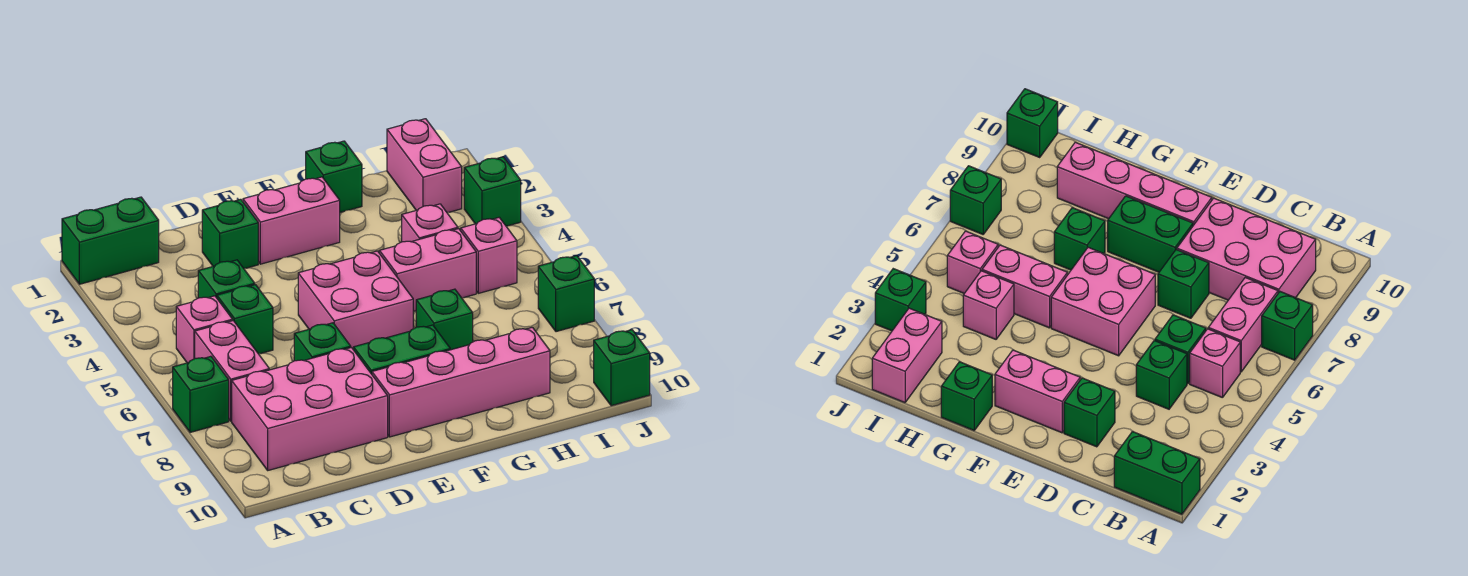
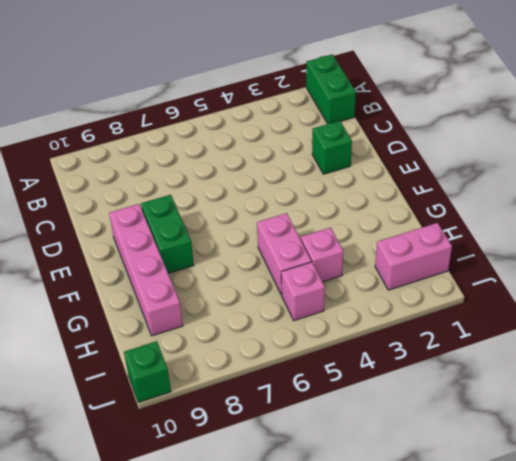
none -> green 1x1 brick [173,356,229,432]
none -> pink 1x1 brick [176,296,233,363]
none -> pink 1x2 brick [195,321,269,421]

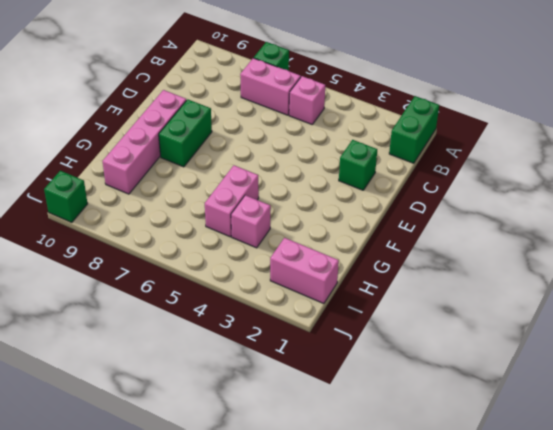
none -> pink 2x3 brick [232,347,388,470]
none -> green 1x1 brick [198,260,255,298]
none -> green 1x1 brick [217,285,273,354]

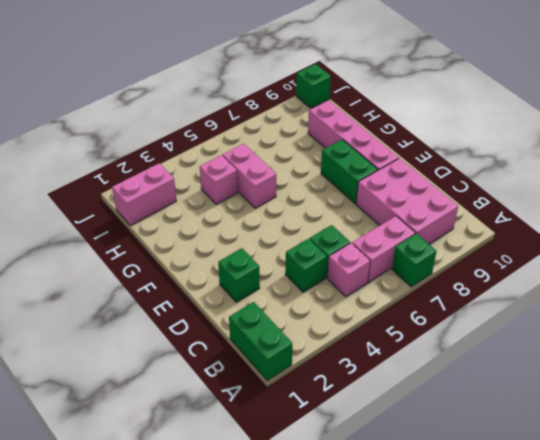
none -> green 1x1 brick [294,323,351,361]
none -> pink 1x2 brick [243,177,340,264]
none -> pink 2x2 brick [298,251,413,350]

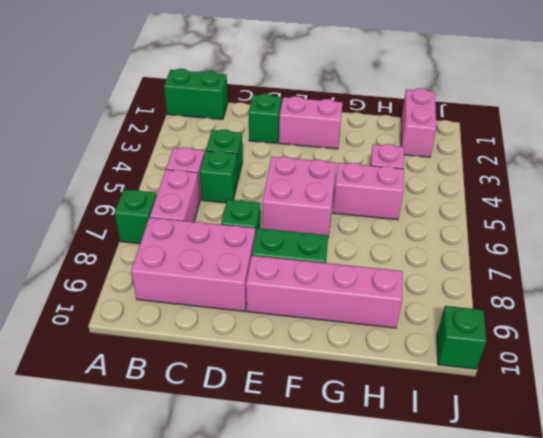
none -> green 1x1 brick [306,141,362,212]
none -> green 1x1 brick [416,289,473,350]
none -> pink 1x1 brick [461,218,517,293]

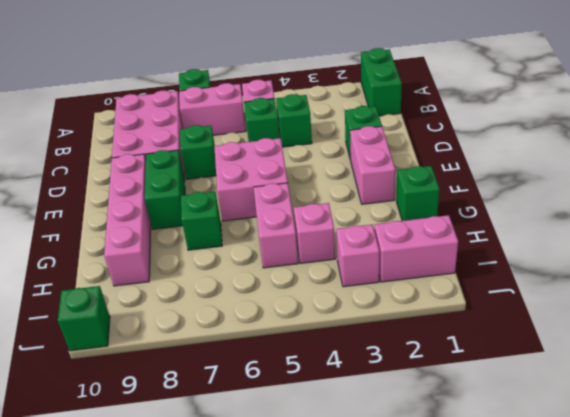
pink 1x1 brick [336,225,379,287] -> pink 1x1 brick moved to [461,218,517,293]
none -> green 1x1 brick [464,157,521,226]
none -> green 1x1 brick [538,256,594,332]

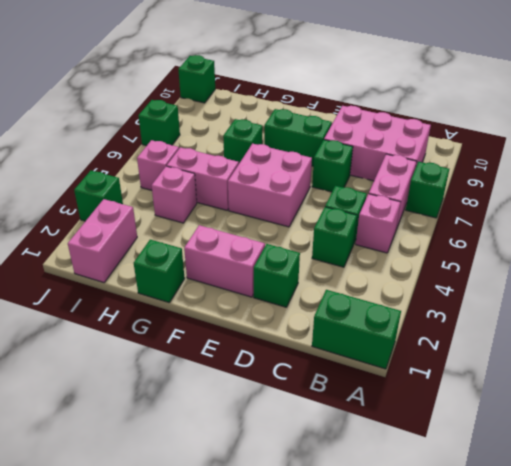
none -> pink 1x4 brick [372,327,550,437]

